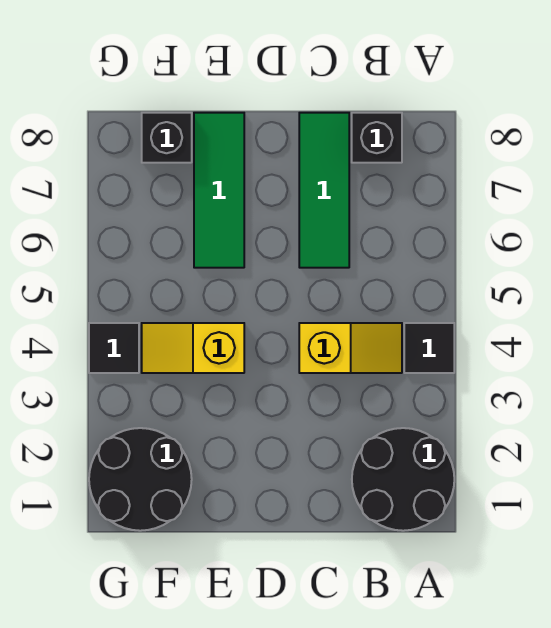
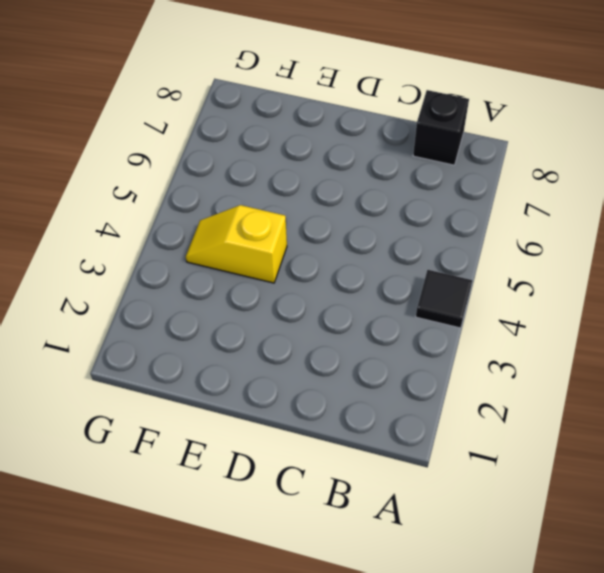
none -> black 2x2 round brick [352,428,454,531]
none -> yellow 1x2 slope [299,323,402,373]

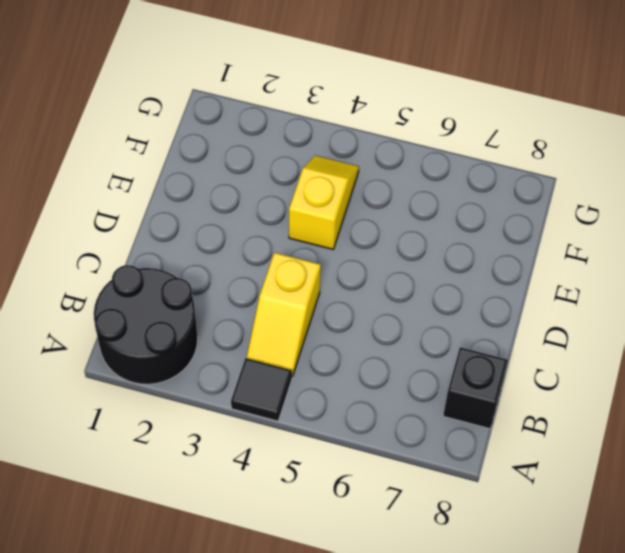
none -> green 1x3 tile [299,113,349,268]
none -> green 1x3 tile [194,113,244,268]

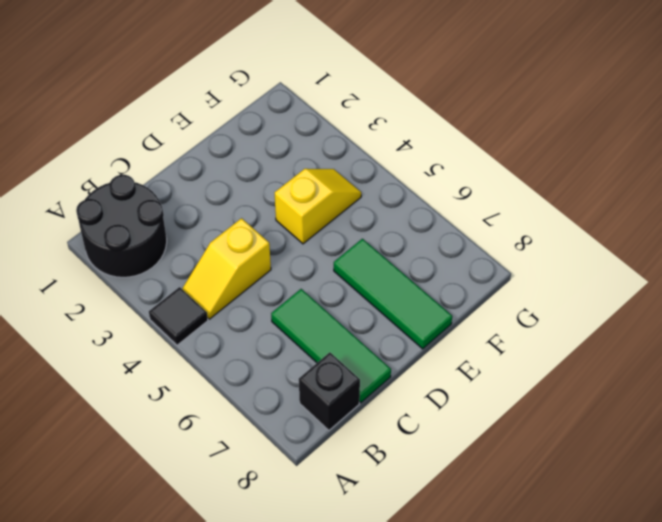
none -> black 2x2 round brick [89,428,192,531]
none -> black 1x1 brick [142,113,192,163]

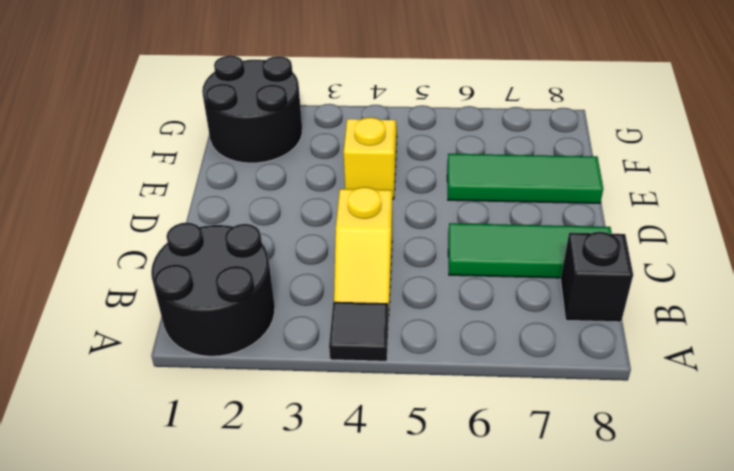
none -> black 1x1 brick [142,113,192,163]
none -> black 1x1 tile [89,323,139,373]

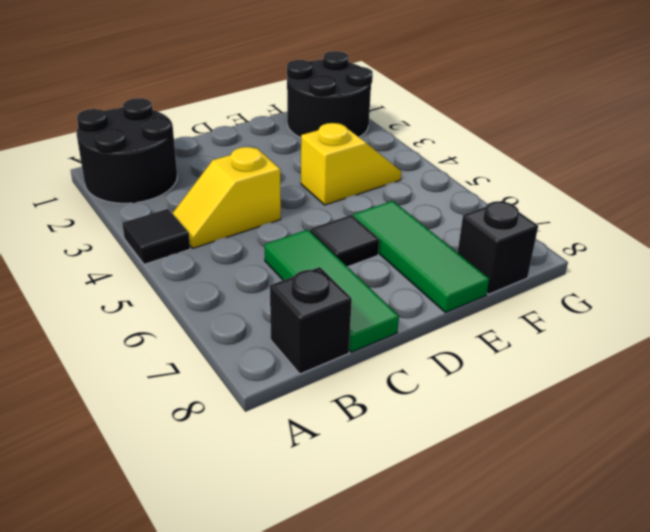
black 1x1 tile [310,215,379,267] -> black 1x1 tile moved to [89,323,139,373]

